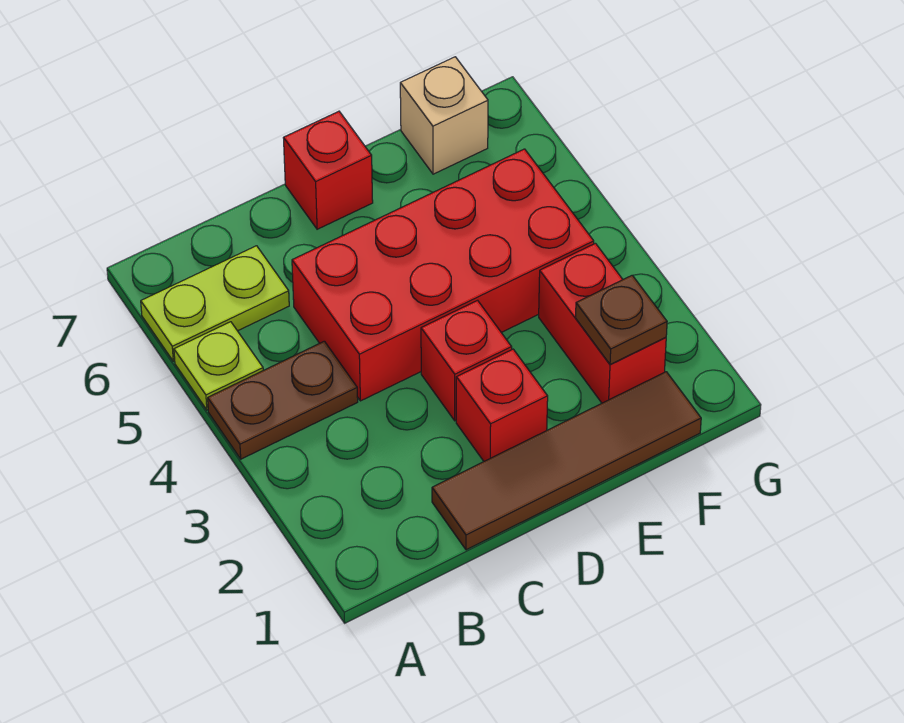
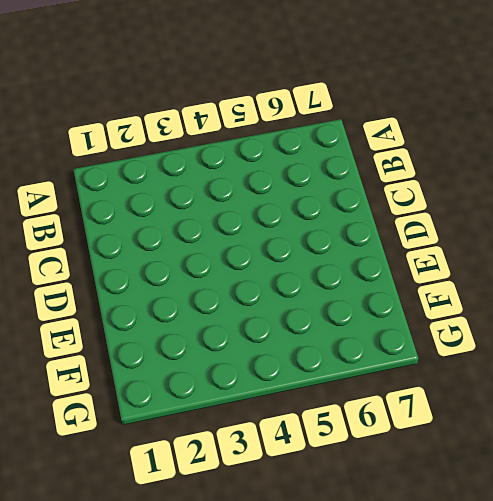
none -> brown 1x2 plate [208,341,358,459]
none -> lime 1x1 plate [174,322,263,410]

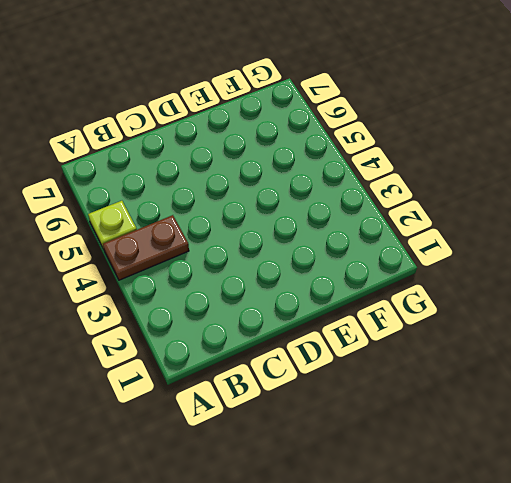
none -> lime 1x2 plate [141,246,289,361]
none -> brown 1x4 tile [432,372,701,550]

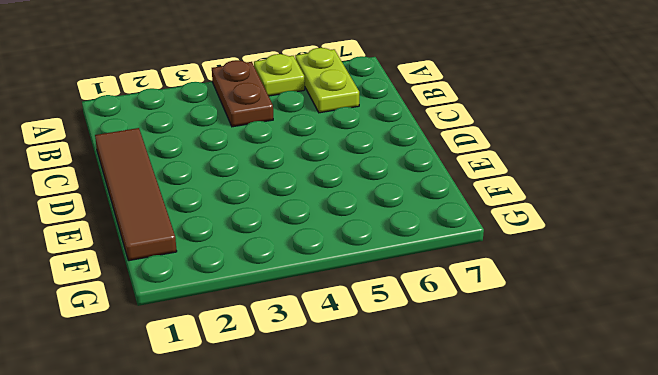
none -> red 2x4 brick [292,149,594,401]
none -> red 1x1 brick [456,349,548,461]

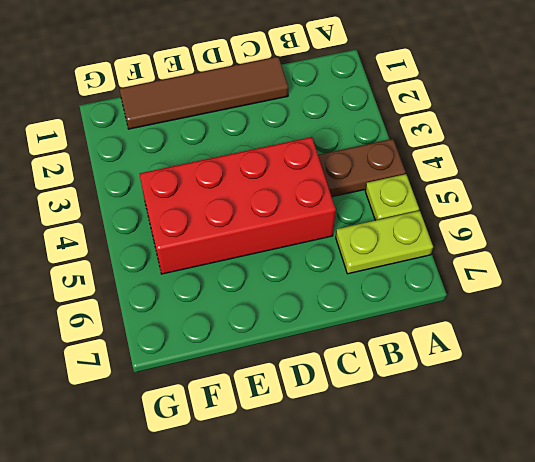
none -> red 1x1 brick [456,349,548,461]
none -> red 1x1 brick [421,300,512,421]

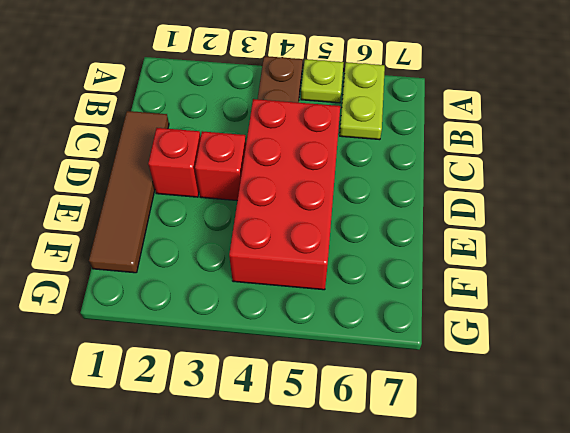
none -> red 1x1 brick [284,111,373,229]
none -> red 1x2 brick [539,243,666,403]

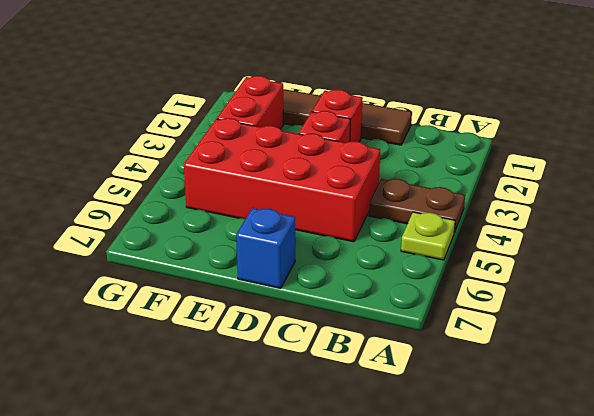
blue 1x1 brick [236,208,295,288] -> red 1x1 brick [284,111,373,229]
none -> lime 1x2 plate [141,246,289,361]
none -> tan 1x1 brick [400,57,488,174]

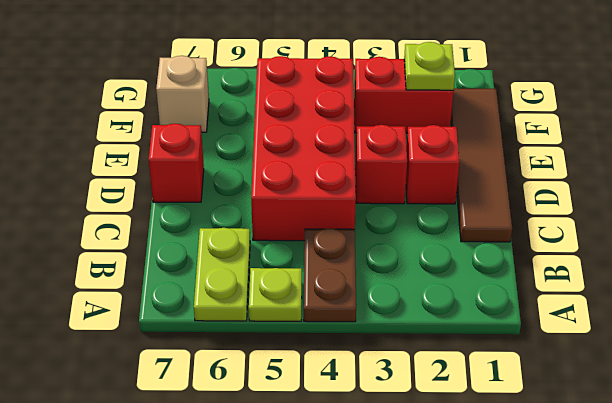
lime 1x1 plate [404,42,455,90] -> brown 1x1 plate [576,275,667,364]

